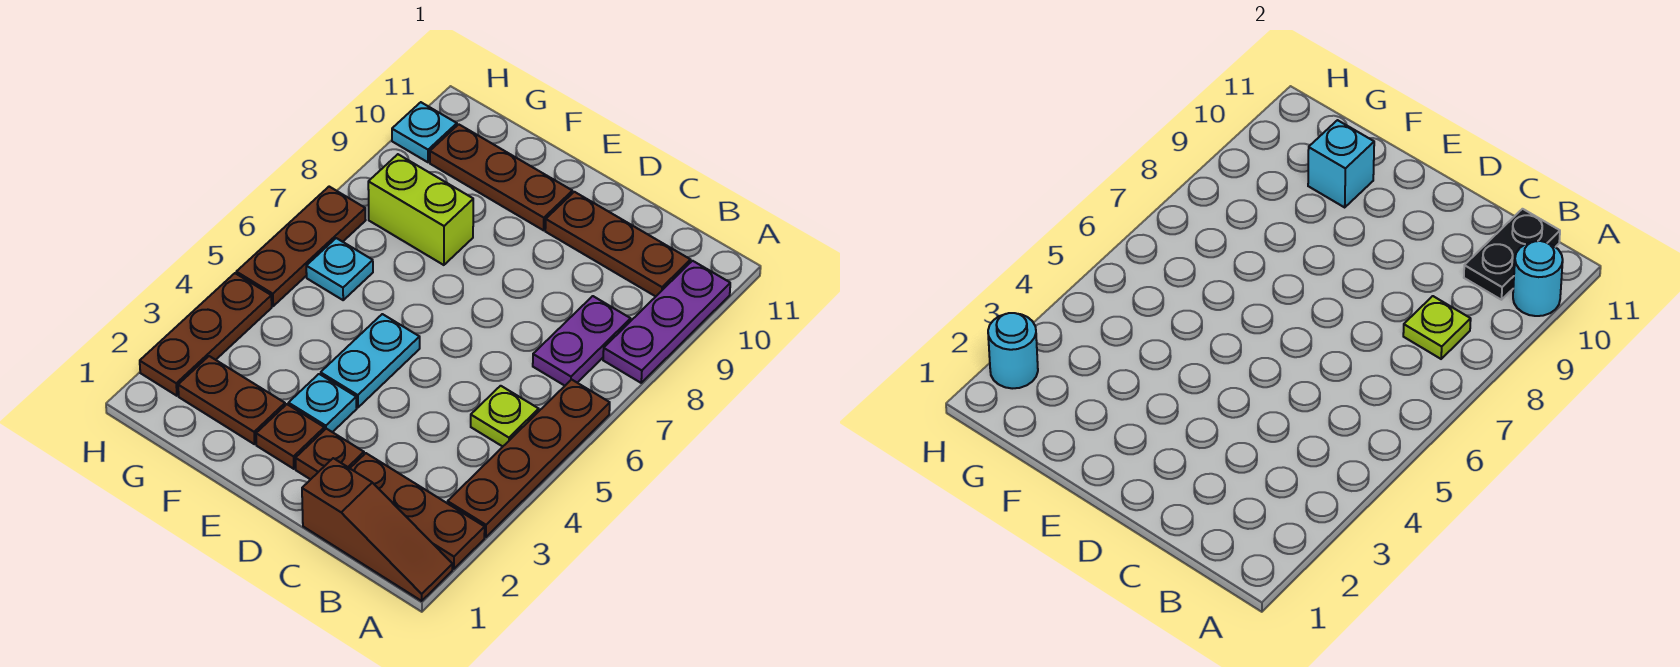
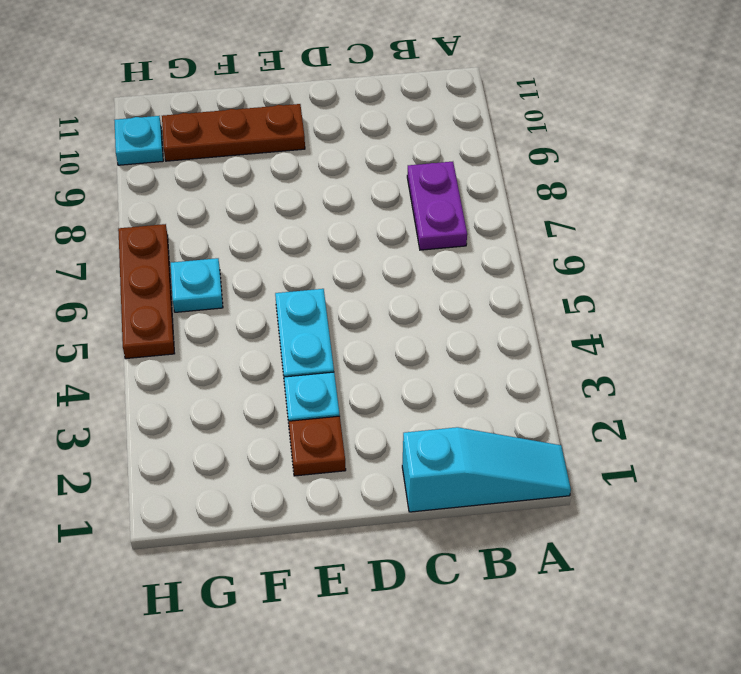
cyan 1x3 slope [402,427,571,512] -> brown 1x3 slope [302,458,452,601]
none -> brown 1x3 plate [350,453,485,569]
none -> brown 1x4 plate [448,380,610,537]
none -> purple 1x3 plate [603,261,730,383]

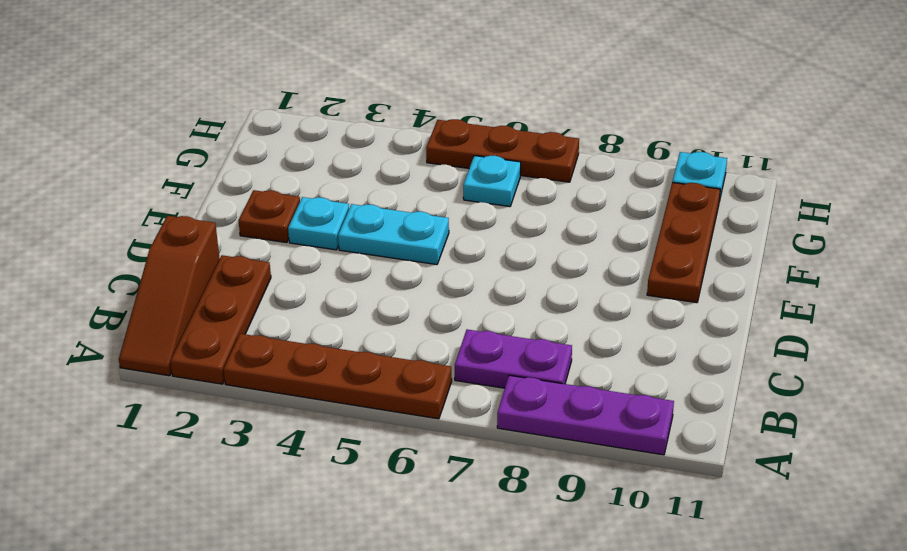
none -> lime 1x1 plate [471,386,539,447]
none -> brown 1x3 plate [545,192,690,296]
none -> brown 1x1 plate [295,429,364,479]

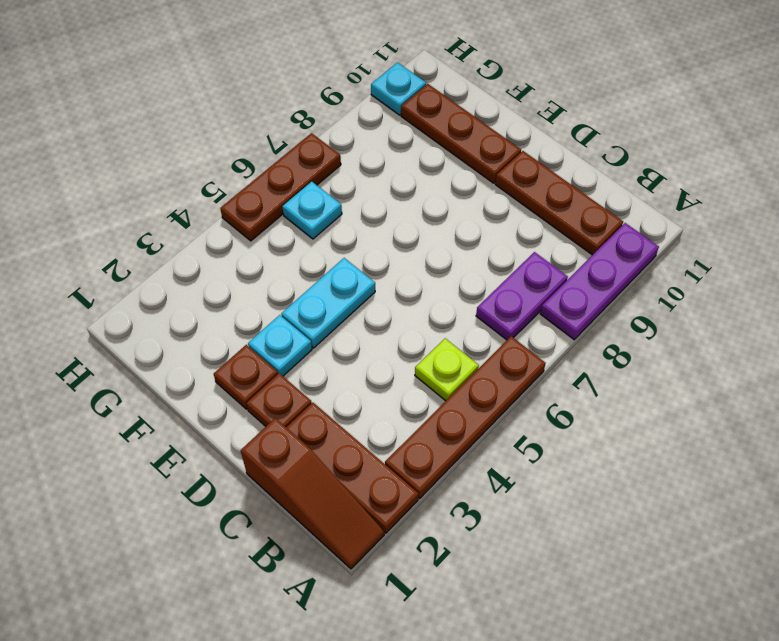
none -> brown 1x2 plate [178,356,285,444]
none -> lime 1x2 brick [368,154,473,265]
none -> brown 1x3 plate [140,273,272,396]

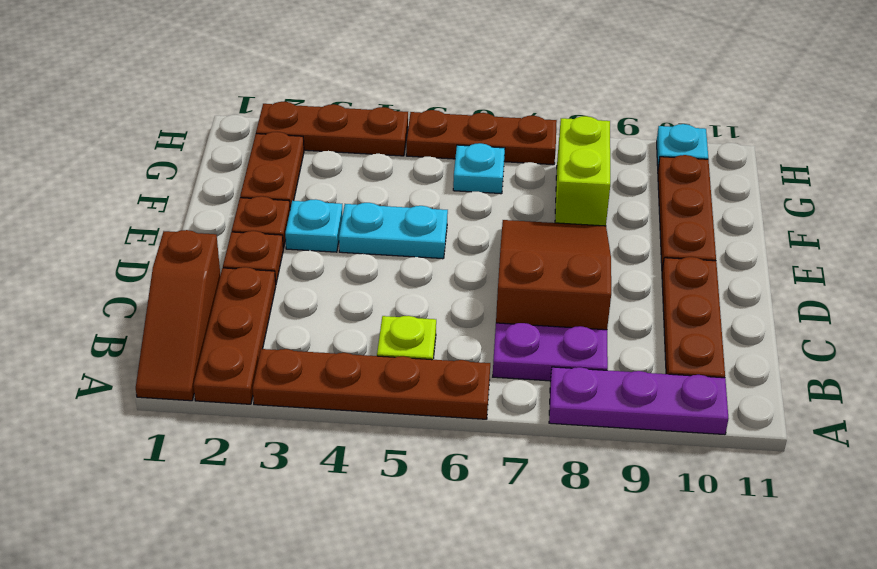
brown 2x3 slope [496,220,611,330] -> none
none -> cyan 1x1 round brick [1513,241,1563,316]
none -> lime 1x1 plate [1403,296,1471,359]
none -> black 1x2 plate [1464,209,1560,300]

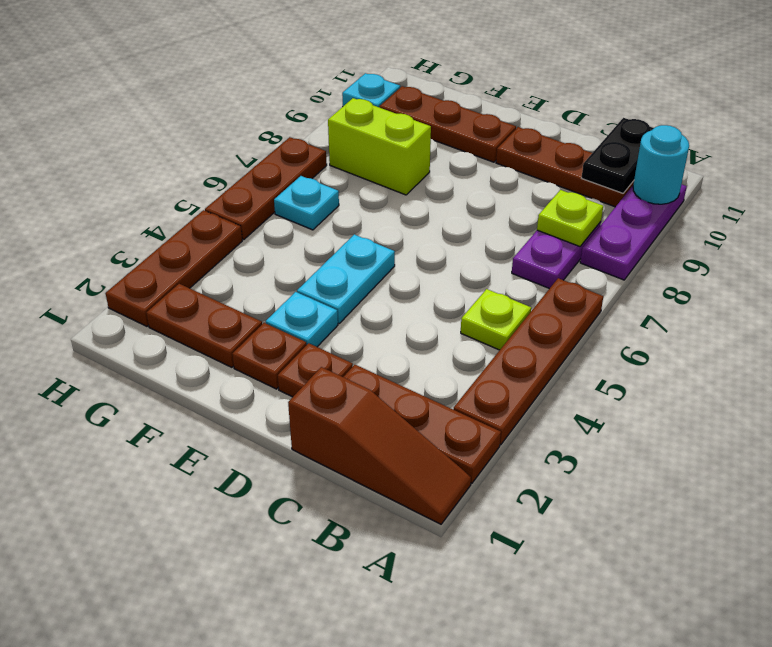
none -> cyan 1x1 brick [1308,120,1374,207]
none -> cyan 1x1 round brick [988,313,1038,389]

